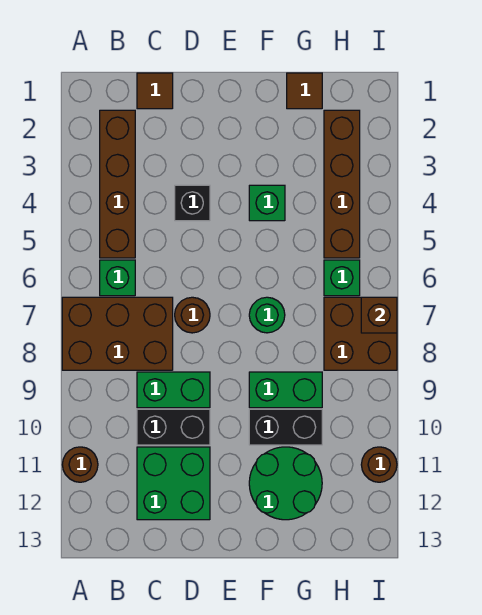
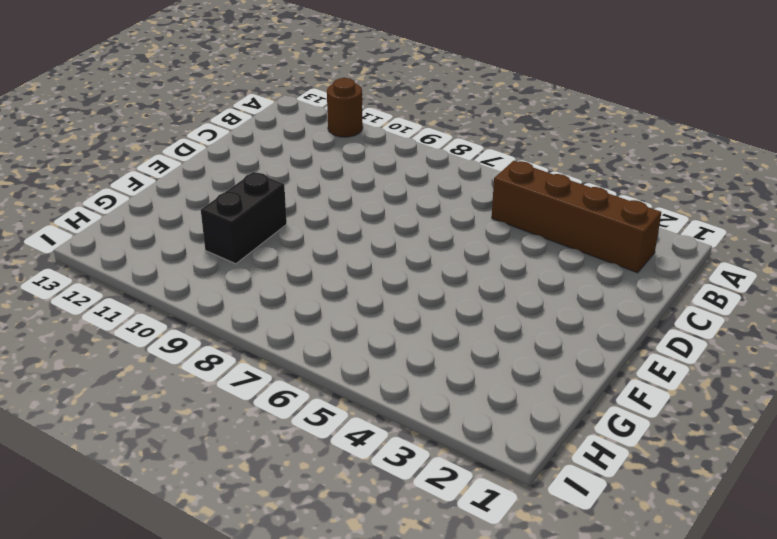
none -> brown 2x3 brick [62,297,173,370]
none -> green 1x1 brick [100,260,135,296]
none -> brown 1x1 tile [137,73,173,109]

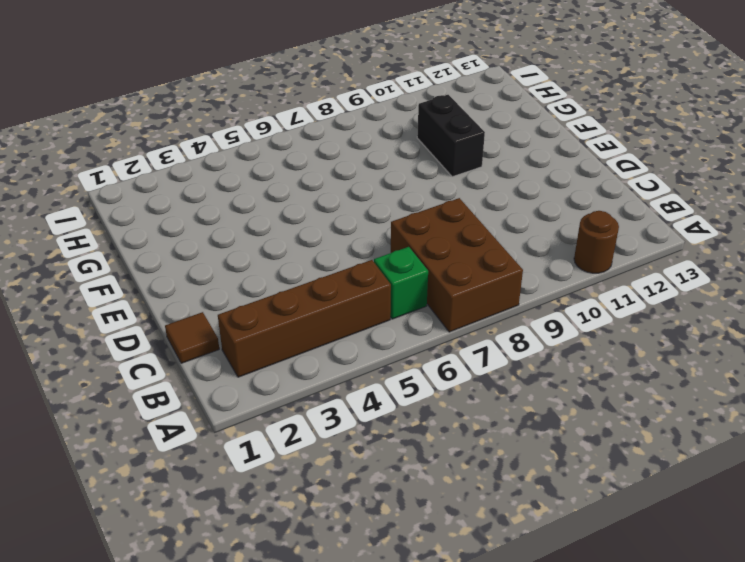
none -> green 1x2 brick [137,372,210,408]
none -> black 1x2 brick [137,409,210,445]
none -> green 2x2 brick [137,447,210,520]

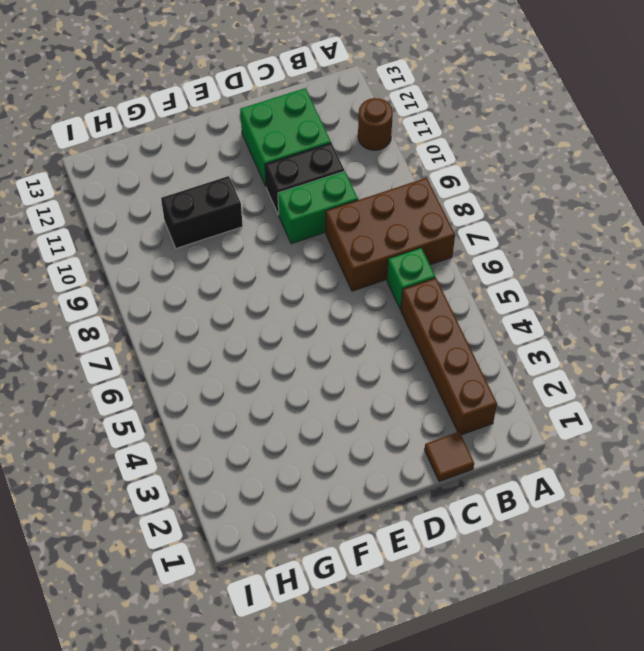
none -> black 1x1 brick [175,185,210,221]
none -> brown 1x1 round brick [175,297,210,333]
none -> green 1x1 brick [249,185,285,221]

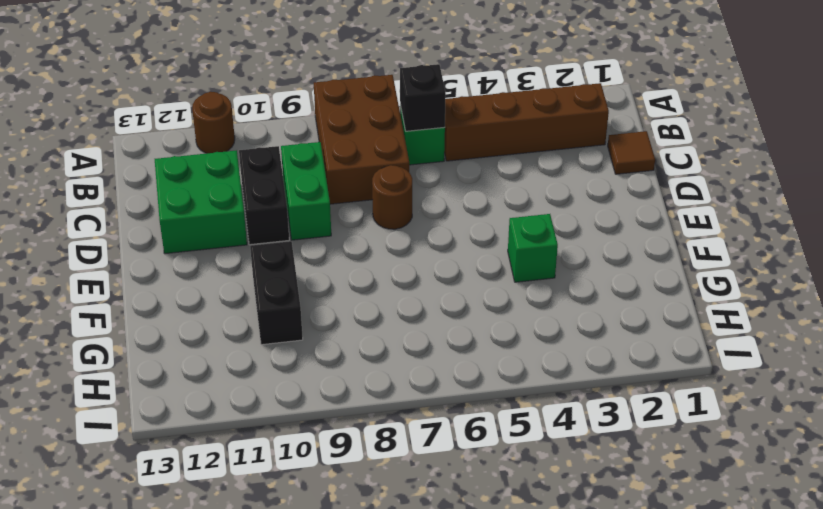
black 1x1 brick [400,64,446,131] -> black 1x1 brick moved to [175,185,210,221]
none -> green 1x1 round brick [249,297,285,333]
none -> green 1x2 brick [249,372,322,408]
none -> green 2x2 round brick [249,447,322,520]

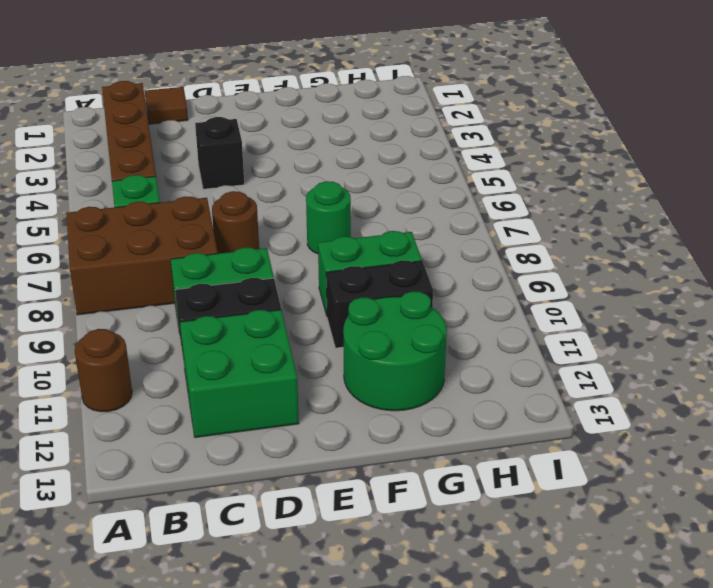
none -> green 1x1 brick [249,185,285,221]
none -> brown 1x1 tile [287,73,322,109]
none -> brown 1x4 brick [324,110,360,258]

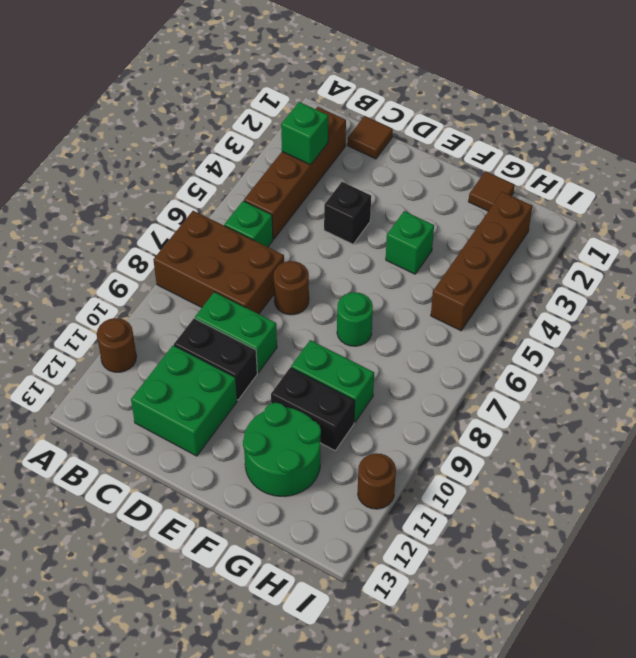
green 1x1 brick [281,102,328,165] -> green 1x1 brick moved to [324,260,360,296]
none -> brown 2x2 brick [324,297,397,370]
none -> brown 1x1 brick [361,297,397,333]

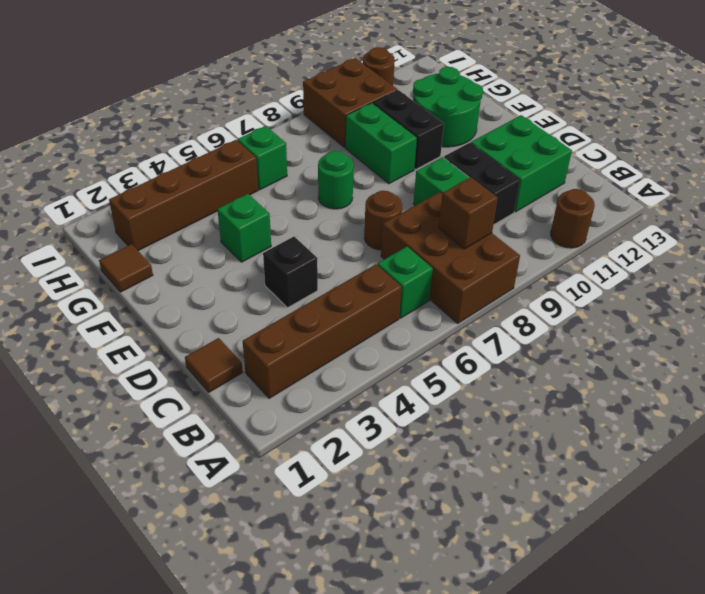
brown 1x1 brick [439,177,498,249] -> brown 1x1 brick moved to [361,297,397,333]
brown 2x2 brick [303,58,398,147] -> brown 2x2 brick moved to [324,297,397,370]

